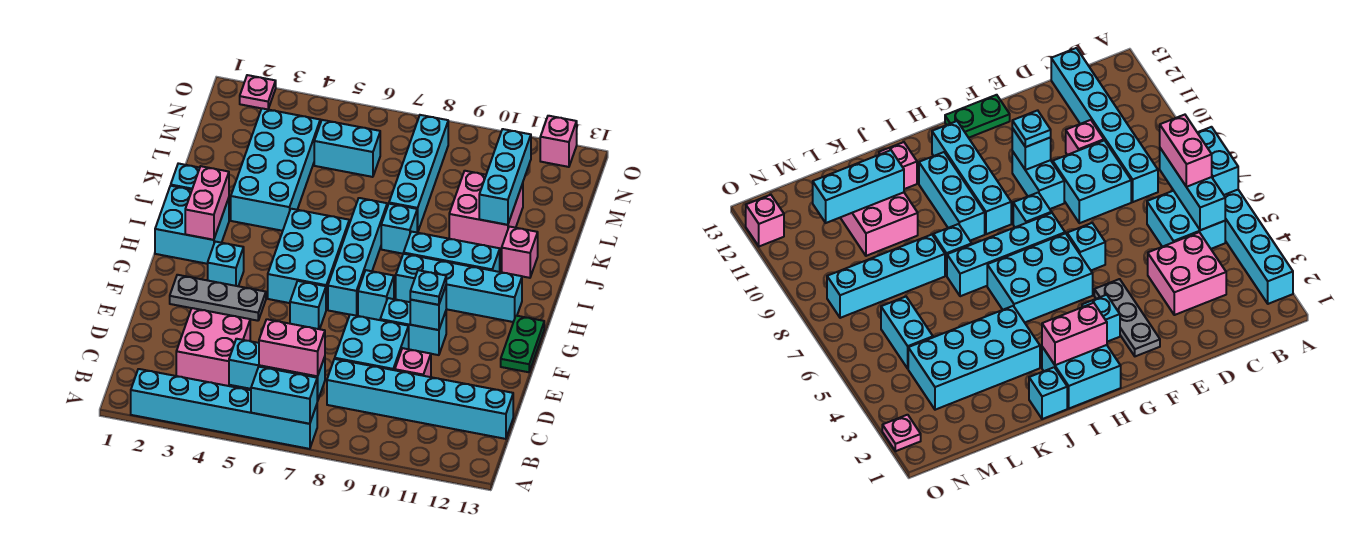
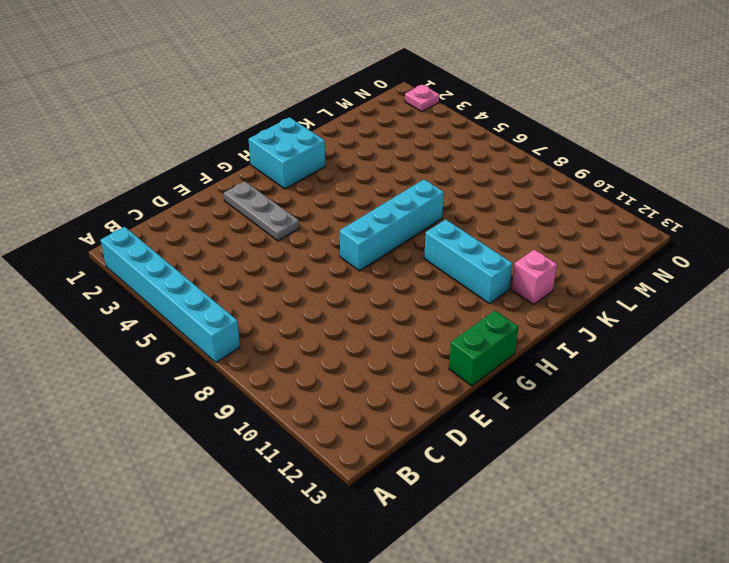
green 1x2 brick [449,310,518,386] -> green 1x2 plate [501,316,544,372]
none -> cyan 2x2 brick [1147,191,1225,249]
none -> pink 2x2 brick [176,308,250,386]
none -> cyan 1x6 brick [327,359,513,439]
none -> cyan 2x2 brick [335,315,409,370]

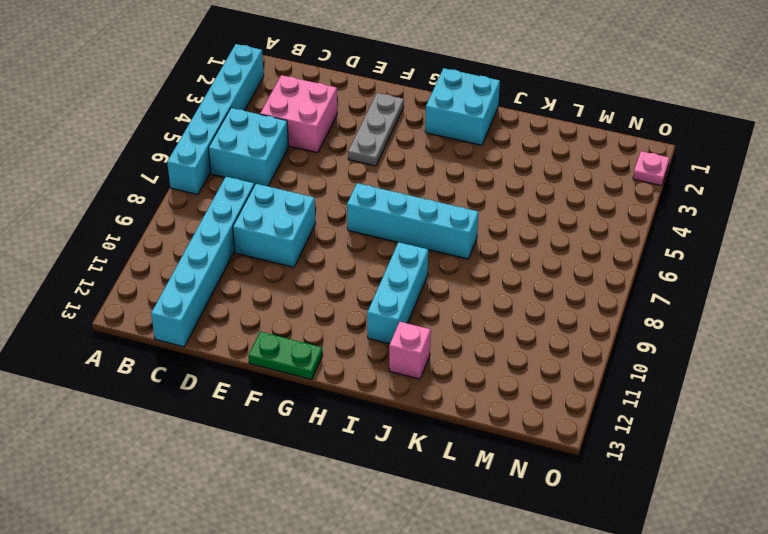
none -> pink 1x1 brick [395,348,431,377]
none -> cyan 1x1 brick [290,281,326,329]
none -> cyan 1x2 brick [380,298,446,355]
none -> cyan 1x1 brick [208,242,244,286]

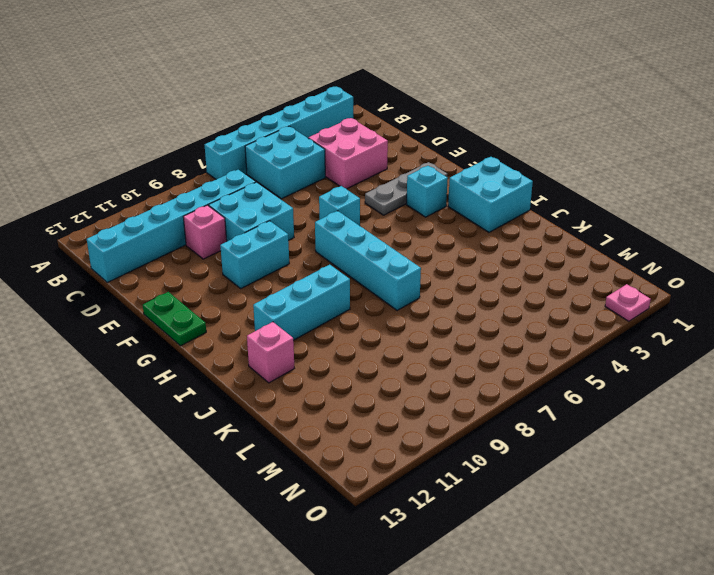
none -> cyan 2x3 brick [268,209,349,310]
none -> cyan 1x1 brick [358,270,394,320]
none -> cyan 1x4 brick [396,254,522,322]
none -> cyan 1x1 brick [171,163,200,190]

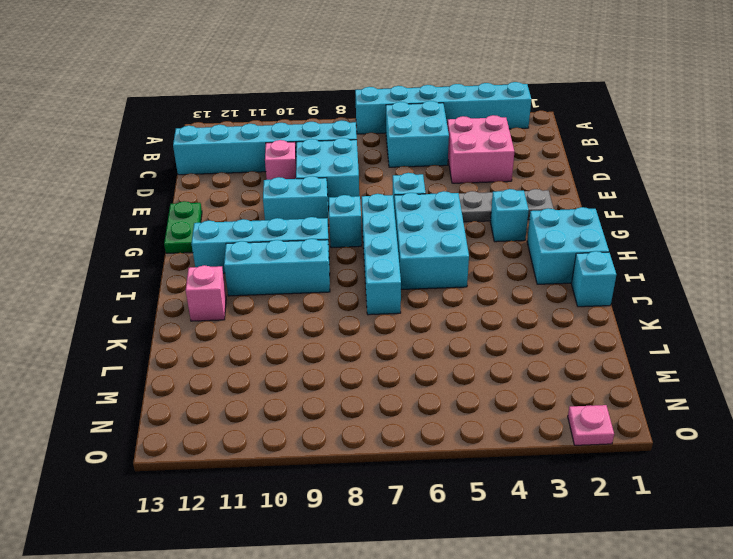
none -> cyan 2x4 brick [231,108,320,231]
none -> cyan 1x1 brick [381,204,417,254]
none -> cyan 1x4 brick [389,115,448,232]
none -> pink 2x2 brick [449,171,523,249]

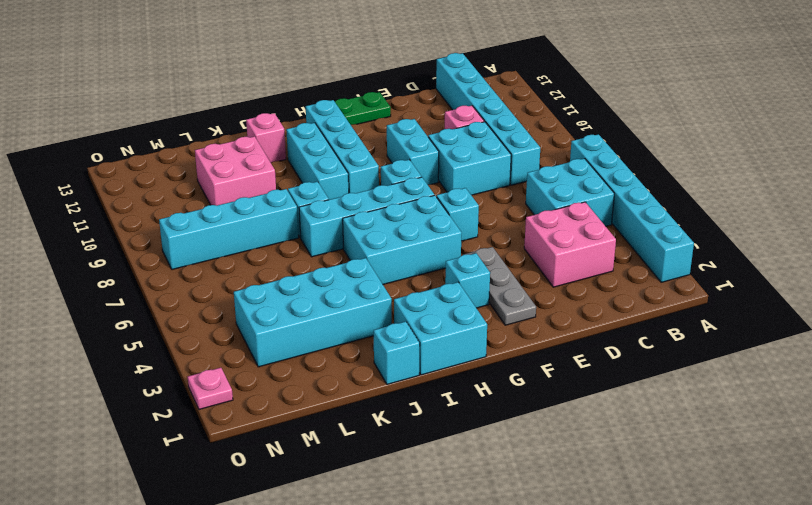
none -> cyan 1x2 brick [314,120,380,177]
none -> pink 1x1 brick [540,116,577,167]
none -> cyan 1x2 brick [251,367,317,424]
none -> cyan 1x3 brick [229,339,325,401]

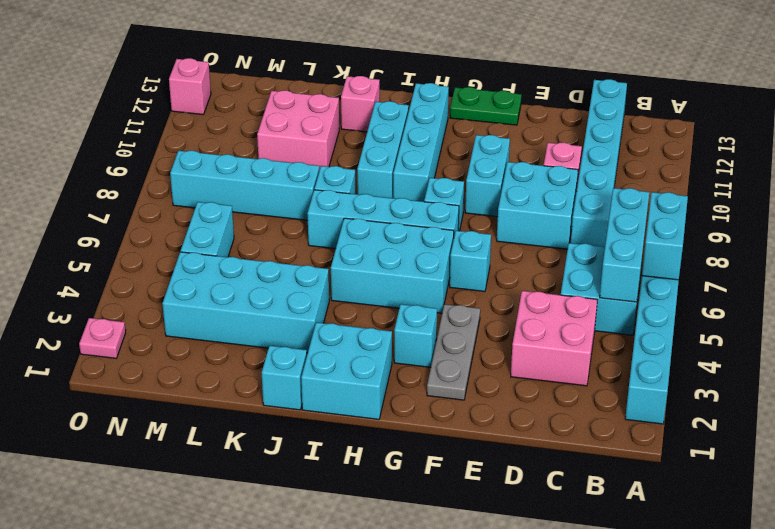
none -> cyan 1x1 brick [410,286,446,330]
none -> pink 1x2 brick [185,166,229,240]
none -> cyan 1x3 brick [479,129,531,225]
none -> pink 1x2 brick [259,319,325,376]

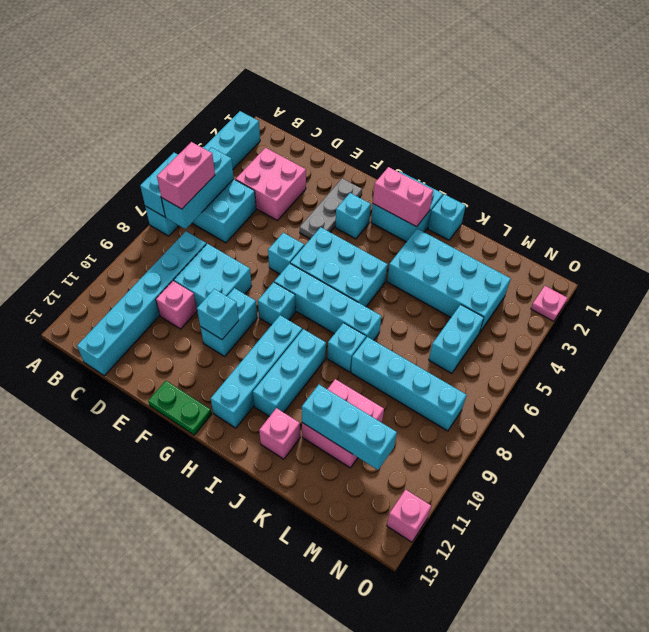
none -> cyan 1x1 plate [410,270,446,305]

